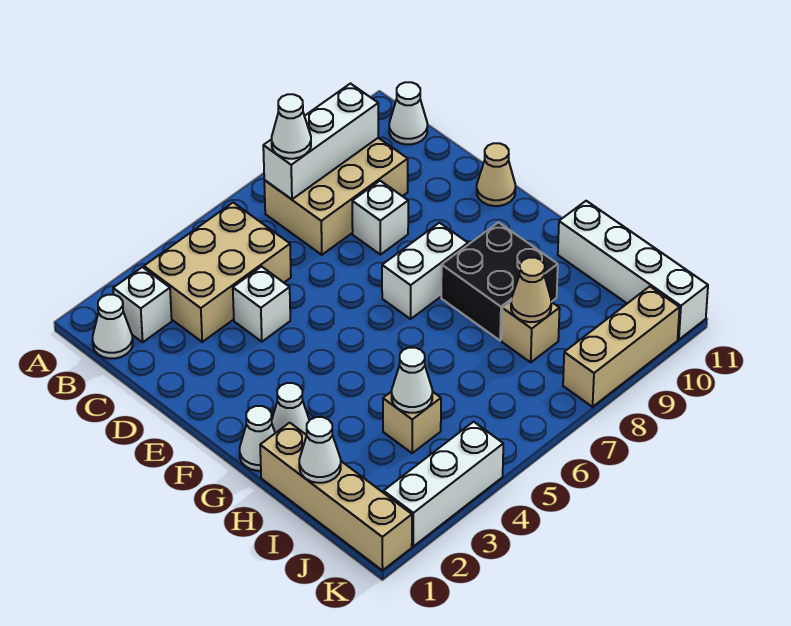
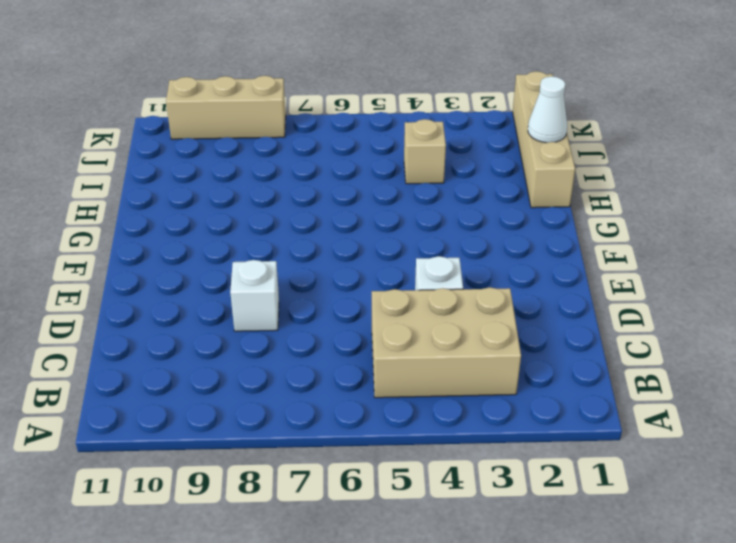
none -> white 1x1 cone [93,295,133,358]
none -> white 1x1 brick [113,267,172,342]
none -> tan 2x3 brick [264,138,408,255]

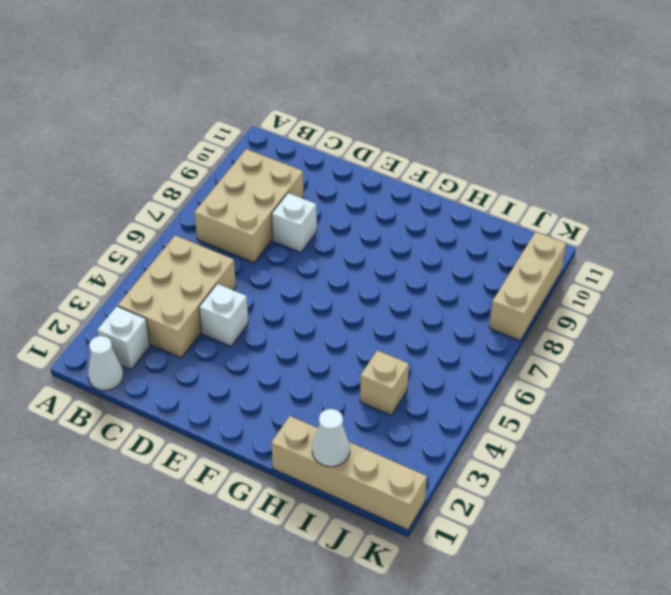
none -> white 1x1 cone [389,82,427,144]
none -> tan 1x1 cone [477,143,515,206]
none -> white 1x2 brick [382,223,468,319]

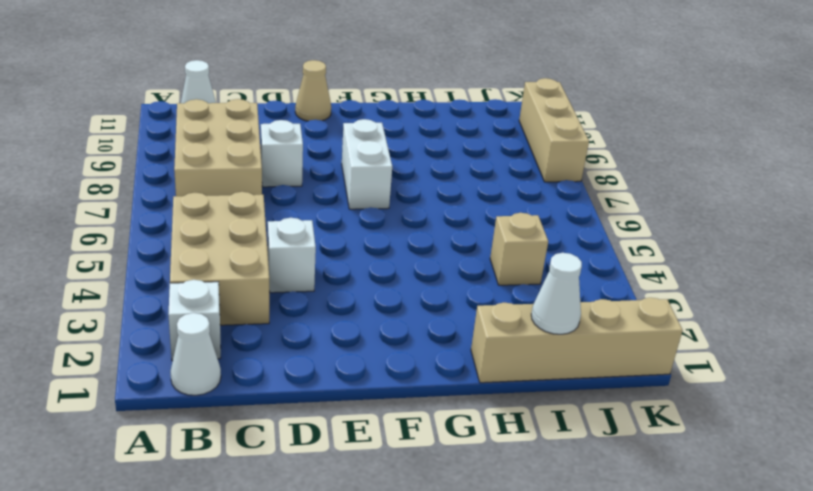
none -> white 1x1 cone [240,406,275,471]
none -> white 1x1 cone [272,383,310,435]
none -> black 2x2 brick [441,222,558,340]

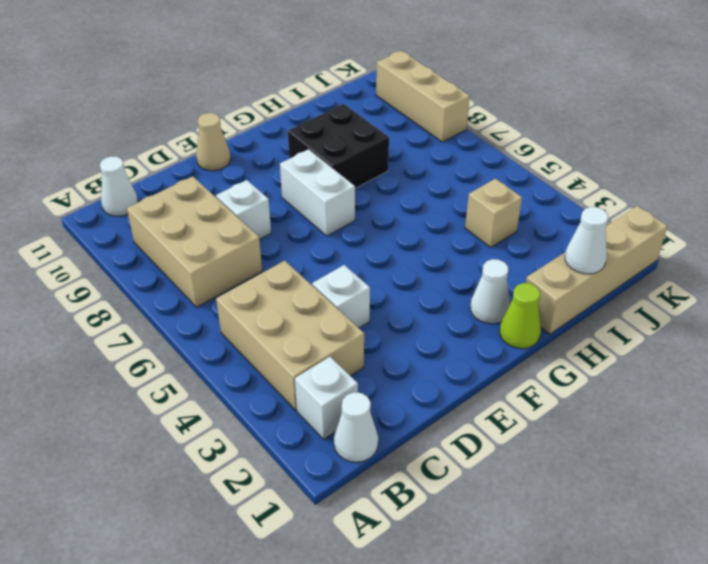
lime 1x1 cone [500,283,541,348] -> white 1x1 cone [240,406,275,471]
none -> white 1x4 brick [558,201,708,340]
none -> tan 1x1 brick [502,302,560,362]
none -> white 1x3 brick [384,422,503,546]

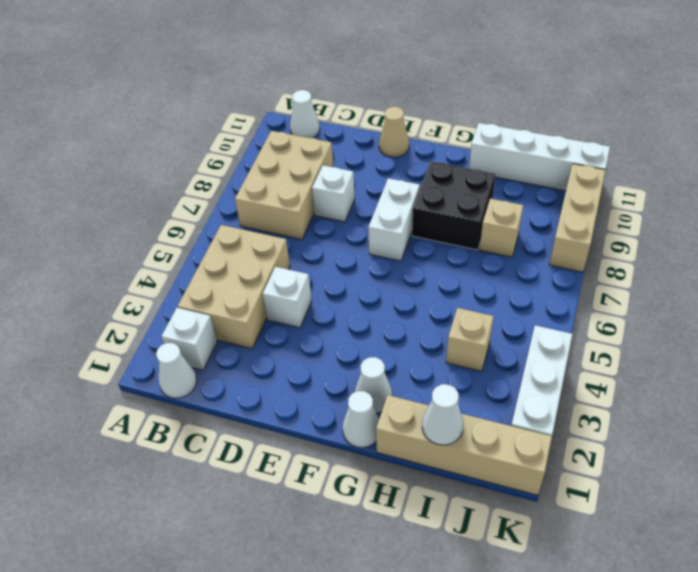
none -> white 1x3 brick [263,84,378,199]
none -> white 1x1 cone [392,348,432,413]
none -> tan 1x1 cone [511,258,551,322]

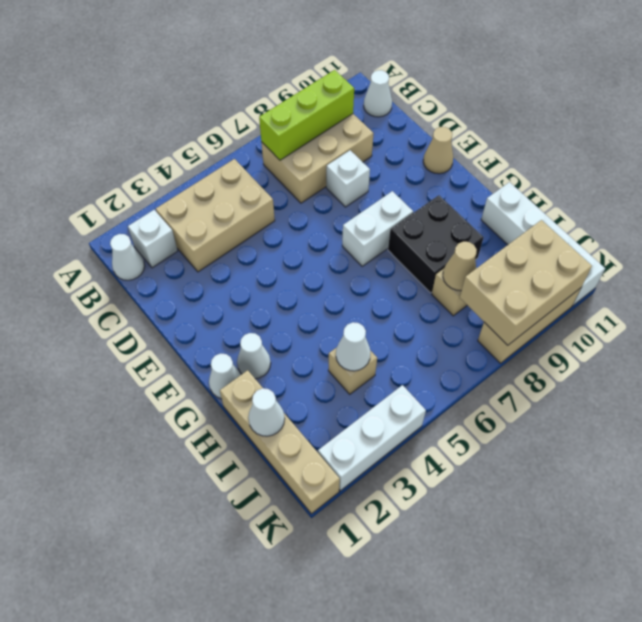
lime 1x3 brick [259,70,354,160] -> white 1x3 brick [263,84,378,199]
tan 2x3 brick [460,220,592,345] -> none
none -> white 1x1 brick [233,267,290,342]
none -> white 1x1 cone [272,94,311,159]

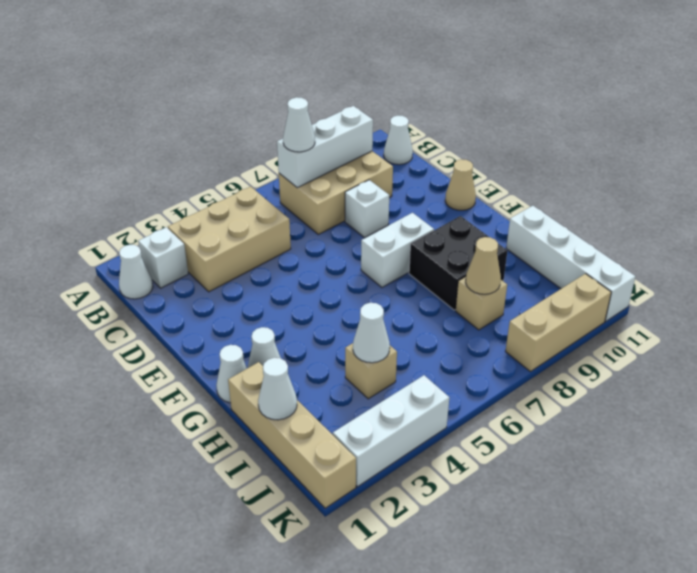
none -> white 1x1 brick [233,267,290,342]

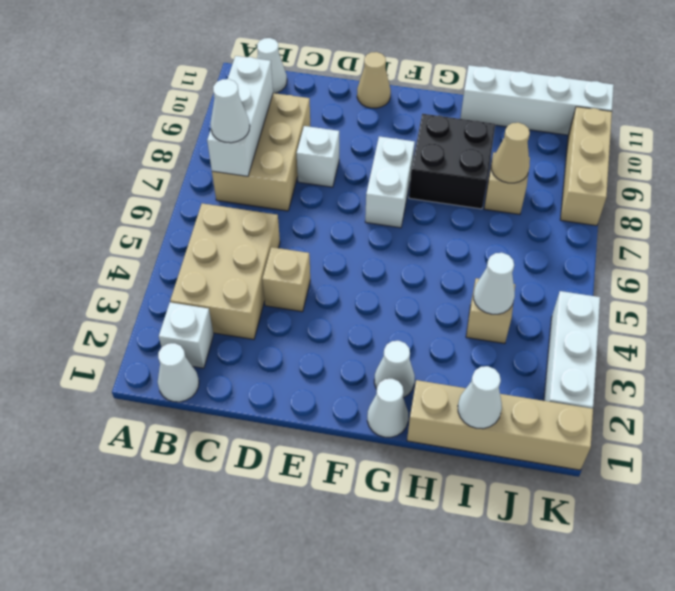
tan 1x1 brick [262,247,310,312] -> white 1x1 brick [233,267,290,342]

